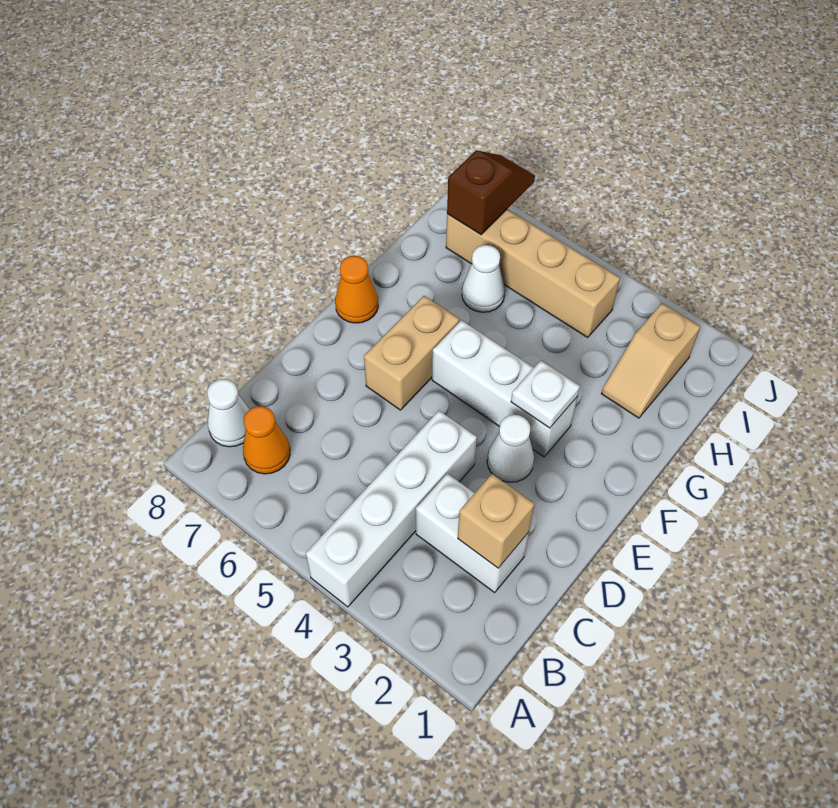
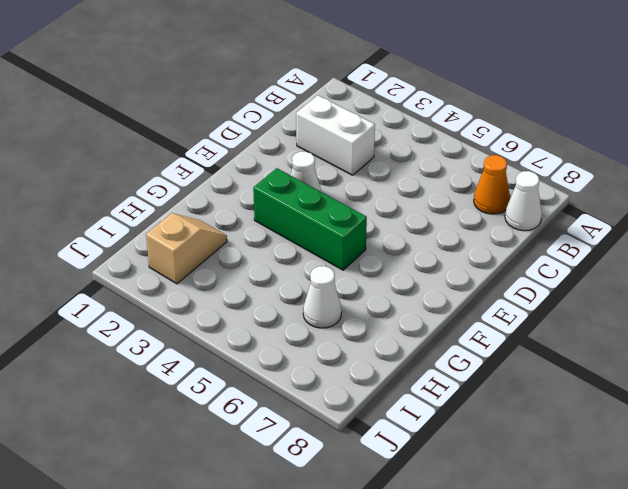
green 1x3 brick [253,168,367,270] -> white 1x3 brick [432,320,577,457]
none -> white 1x4 brick [306,411,477,607]
none -> tan 1x2 brick [364,296,459,410]
none -> orange 1x1 cone [335,256,378,323]

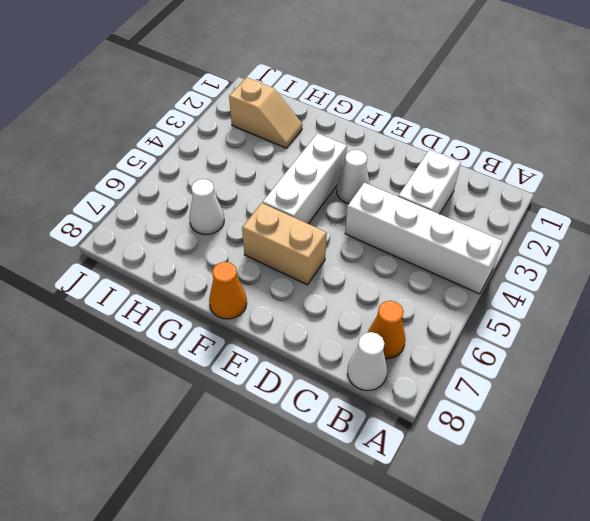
none -> tan 1x4 brick [446,209,620,338]
none -> tan 1x1 brick [458,474,534,568]
none -> white 1x1 plate [511,361,580,428]

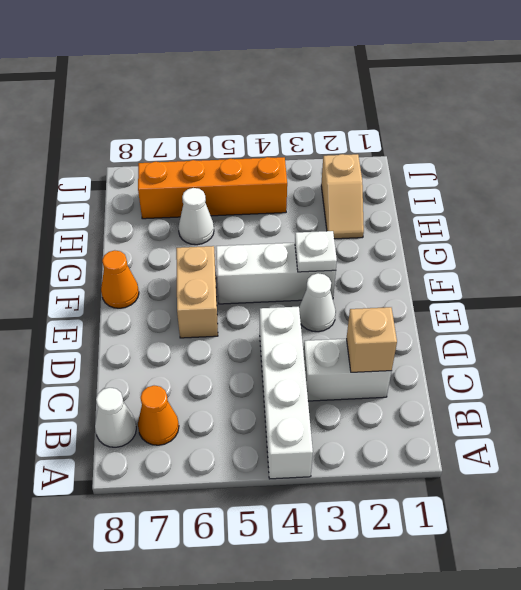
orange 1x4 brick [138,157,287,219] -> tan 1x4 brick [446,209,620,338]
none -> brown 1x2 slope [447,150,535,235]

